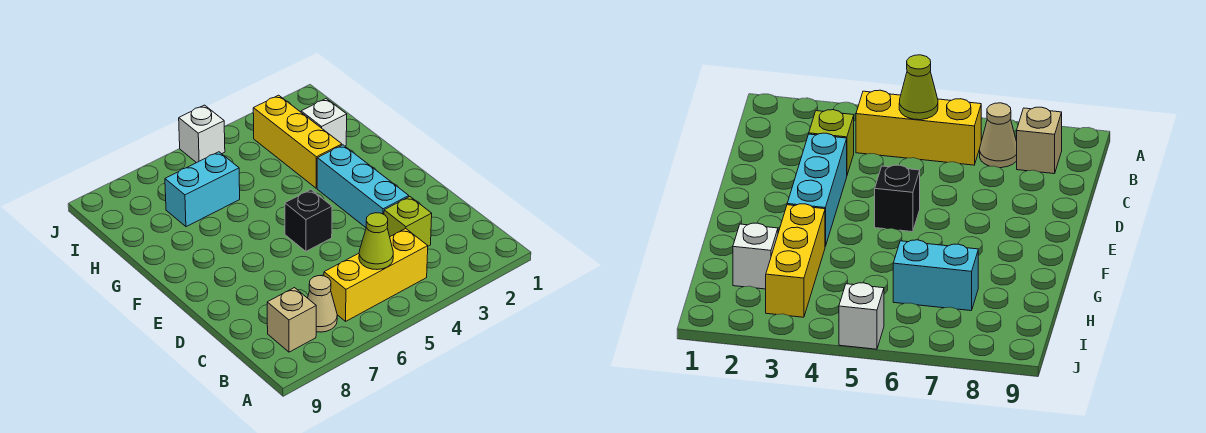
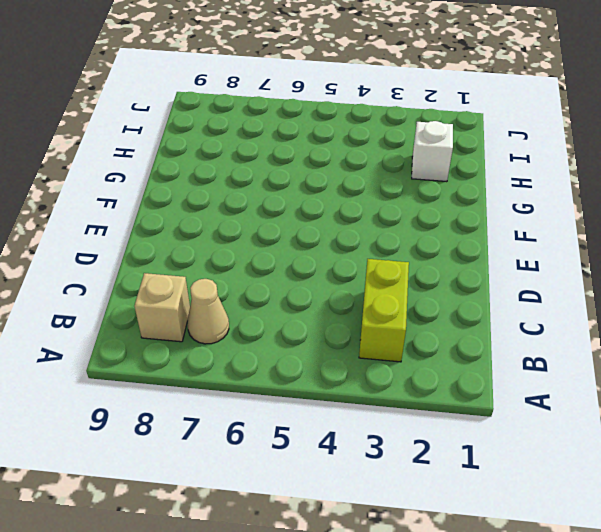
lime 1x2 brick [359,259,409,362] -> lime 1x1 brick [384,197,432,246]
none -> yellow 1x3 brick [324,229,428,321]
none -> cyan 1x3 brick [317,145,409,227]

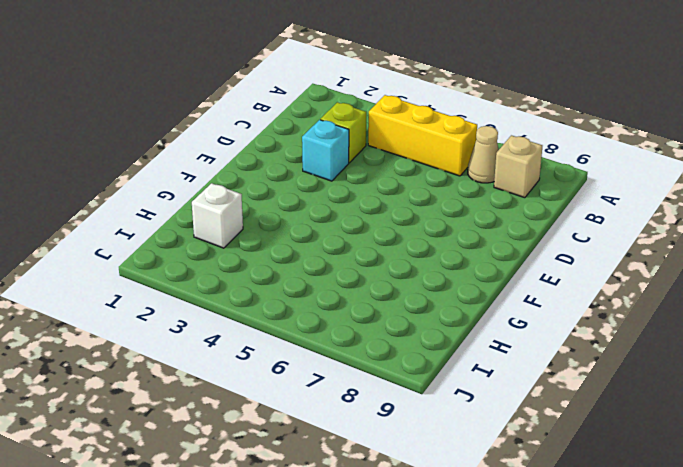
cyan 1x1 brick [302,120,349,181] -> cyan 1x3 brick [317,145,409,227]
none -> black 1x1 brick [285,190,332,251]
none -> yellow 1x3 brick [253,95,342,188]

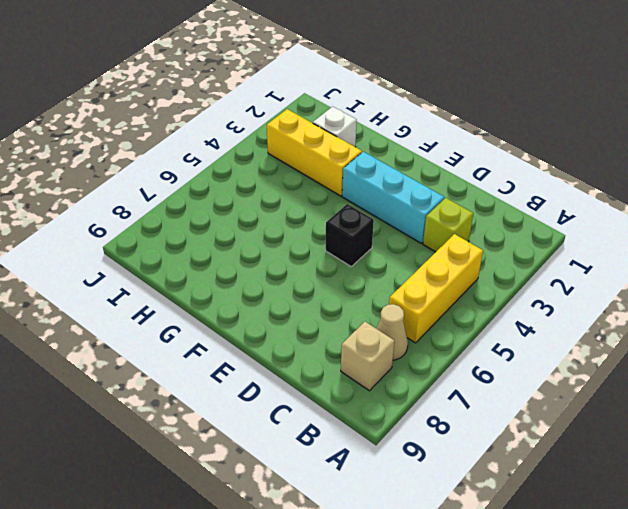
none -> cyan 1x2 brick [165,152,240,227]
none -> white 1x1 brick [179,105,225,163]

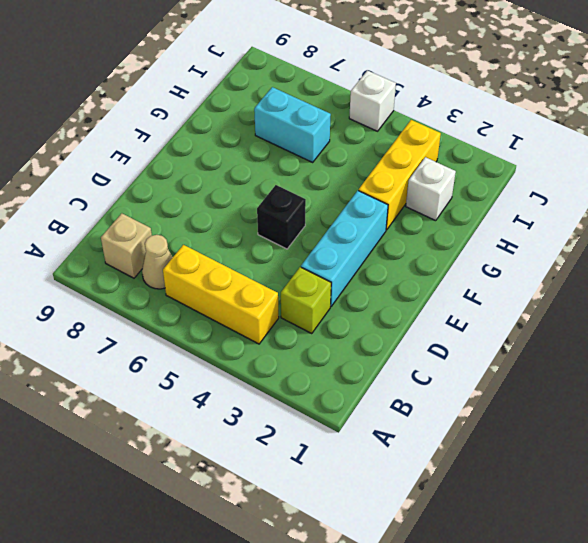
none -> lime 1x1 cone [359,213,393,270]

